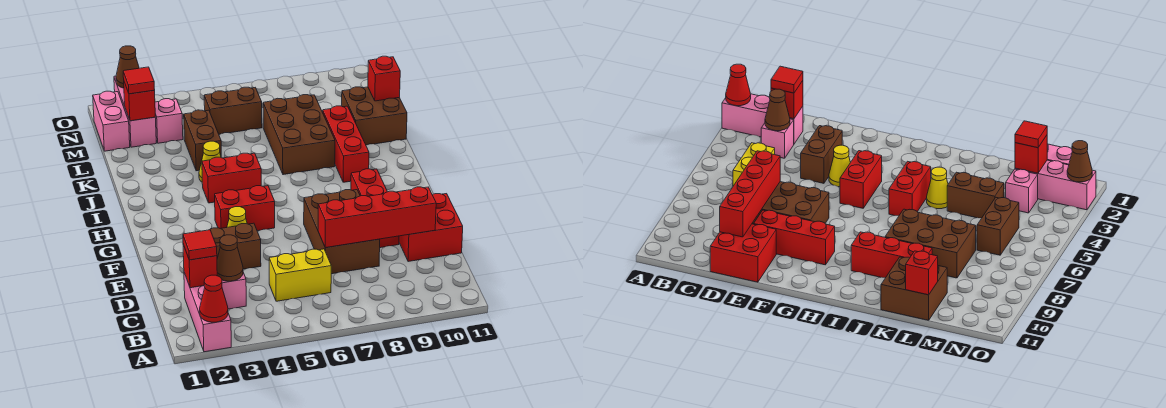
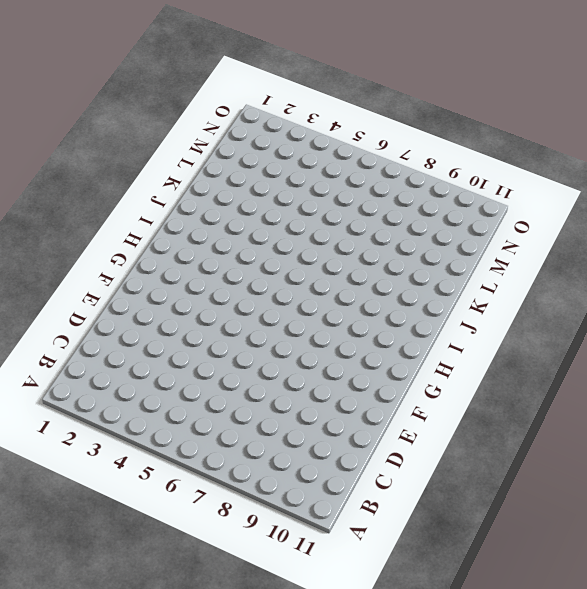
none -> pink 1x3 brick [184,273,231,352]
none -> pink 1x1 brick [222,272,246,309]
none -> yellow 1x2 brick [269,249,331,301]

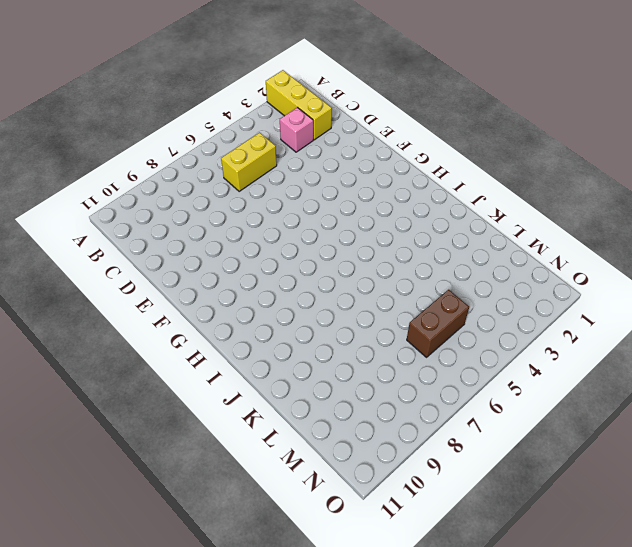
yellow 1x3 brick [266,70,332,140] -> pink 1x3 brick [184,273,231,352]
none -> brown 2x3 brick [304,190,380,274]
none -> red 2x2 brick [399,194,463,262]
none -> brown 1x2 brick [210,223,261,269]

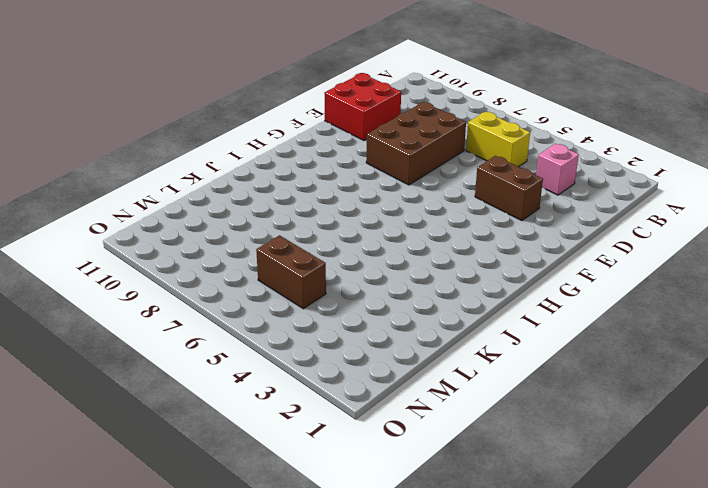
none -> pink 1x3 brick [184,273,231,352]
none -> red 1x3 brick [351,169,399,248]
none -> yellow 1x1 cone [227,207,247,227]

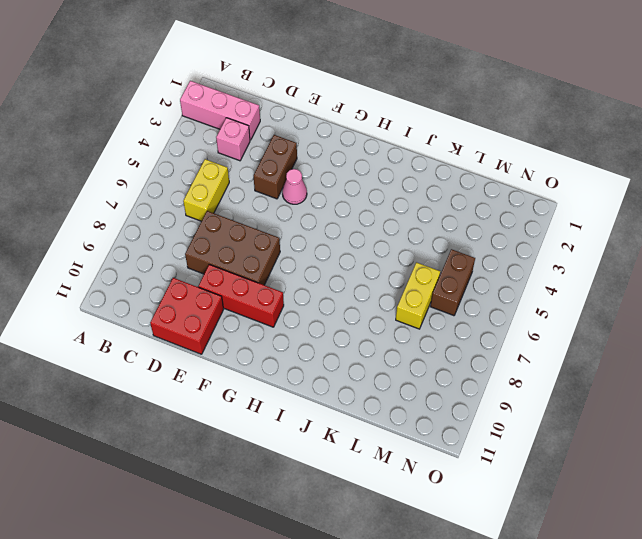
pink 1x1 cone [282,169,307,204] -> yellow 1x1 cone [227,207,247,227]
yellow 1x2 brick [396,262,440,329] -> brown 2x3 brick [263,95,335,175]
none -> red 1x2 brick [215,186,275,231]
none -> red 1x2 brick [202,153,261,203]
none -> red 1x3 brick [323,106,369,182]

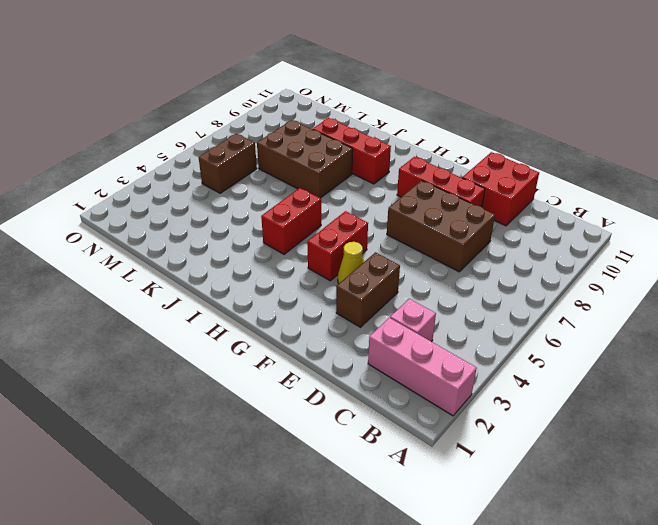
none -> yellow 1x2 brick [269,249,331,301]
none -> yellow 1x1 cone [199,141,221,182]
none -> brown 1x2 brick [184,110,221,171]

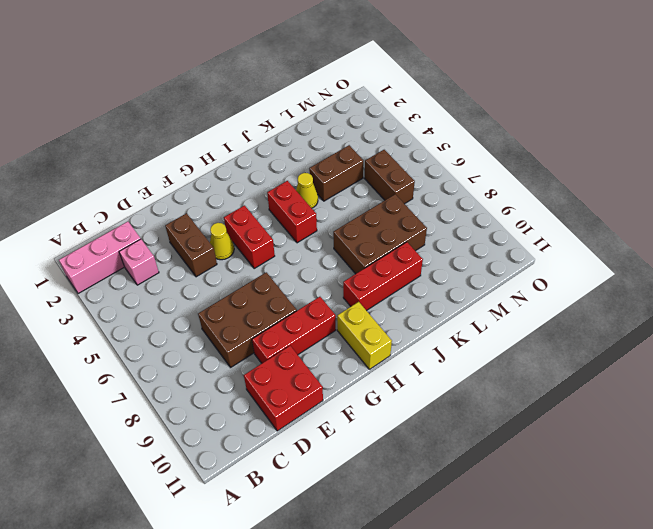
yellow 1x2 brick [337,302,392,369] -> yellow 1x2 brick moved to [269,249,331,301]
none -> brown 2x2 brick [342,87,407,145]
none -> pink 1x2 brick [93,91,130,151]
none -> pink 1x3 brick [114,76,156,147]

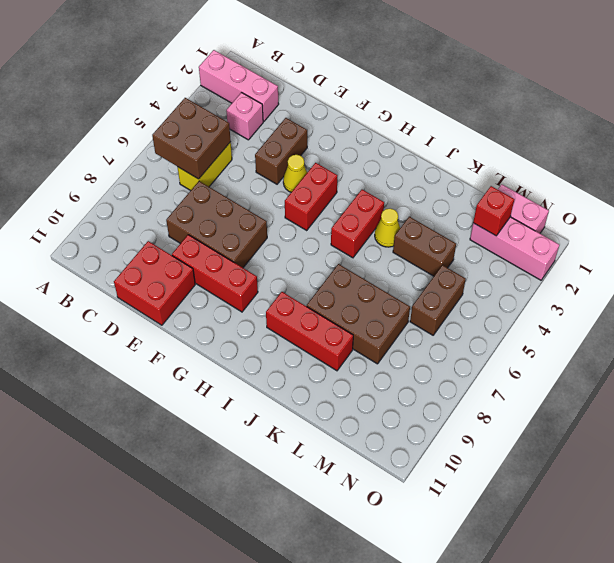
brown 2x2 brick [152,98,231,179] -> brown 2x2 brick moved to [342,87,407,145]
none -> pink 1x1 brick [155,99,183,143]
none -> red 1x1 cone [200,275,228,322]
none -> red 1x1 brick [183,244,217,288]

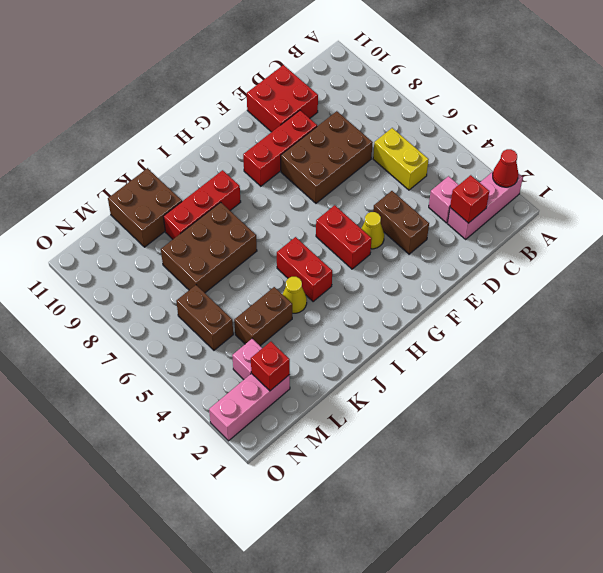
none -> pink 1x2 brick [93,91,130,151]
none -> brown 1x1 cone [217,235,243,281]
none -> red 1x4 brick [318,187,436,248]

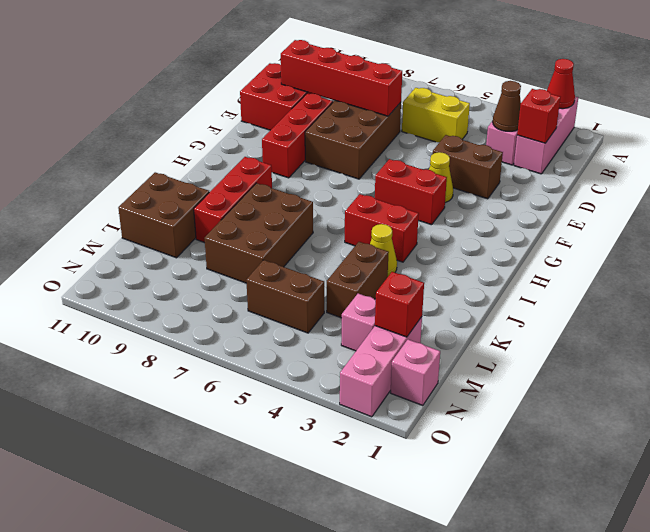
pink 1x1 brick [391,340,440,406] -> pink 1x2 brick [93,91,130,151]
none -> red 1x1 brick [368,56,400,101]
none -> brown 1x1 cone [116,46,139,88]
none -> red 1x1 tile [183,230,217,260]

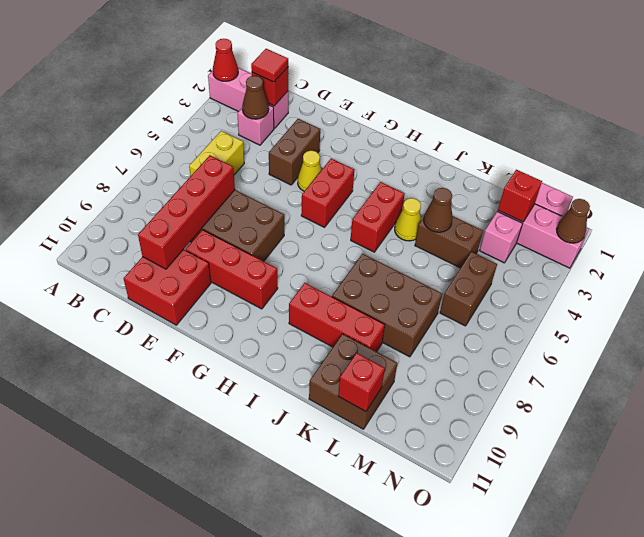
brown 1x1 cone [424,188,452,232] -> none
none -> red 1x1 tile [123,67,155,94]

